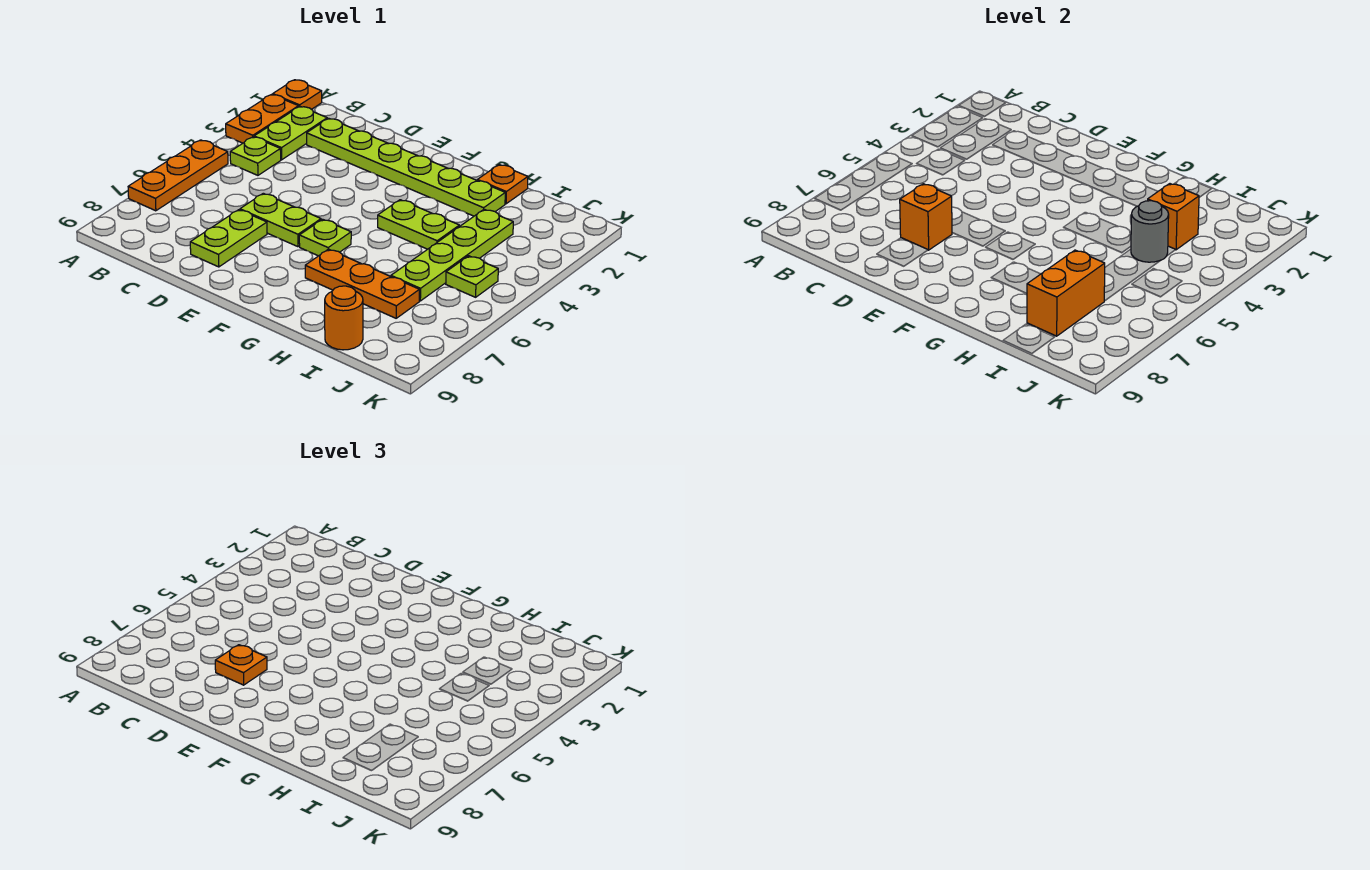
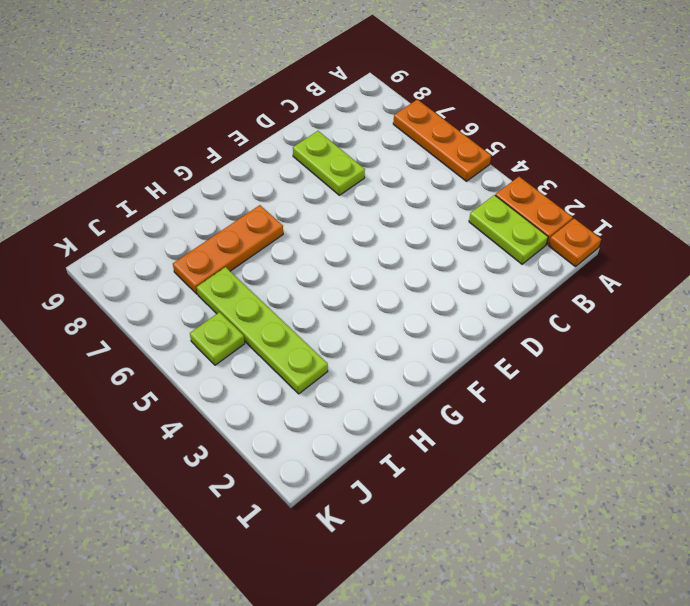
none -> lime 1x1 plate [230,137,281,175]
none -> lime 1x6 plate [307,118,505,216]
none -> lime 1x2 plate [240,193,321,247]

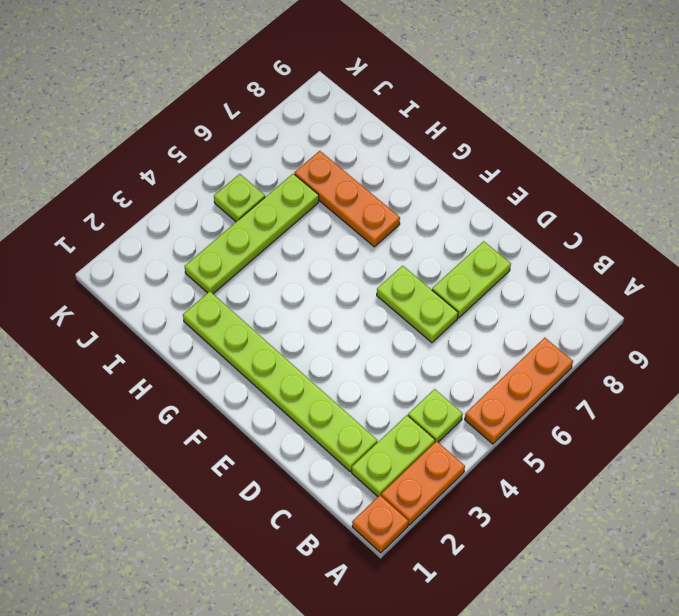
none -> lime 1x1 plate [299,219,351,256]
none -> lime 1x2 plate [378,200,459,249]
none -> orange 1x1 plate [477,165,528,204]

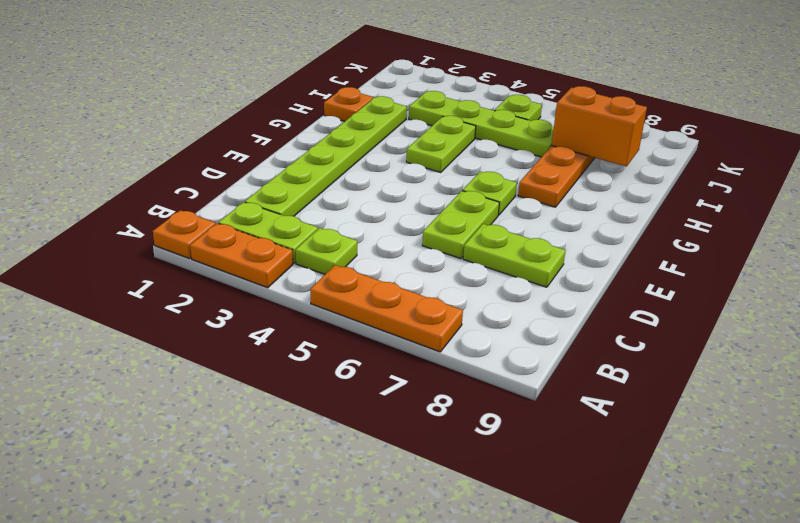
none -> orange 1x1 round brick [325,286,363,350]
none -> orange 1x1 brick [900,184,952,250]
none -> orange 1x1 brick [1148,184,1199,250]

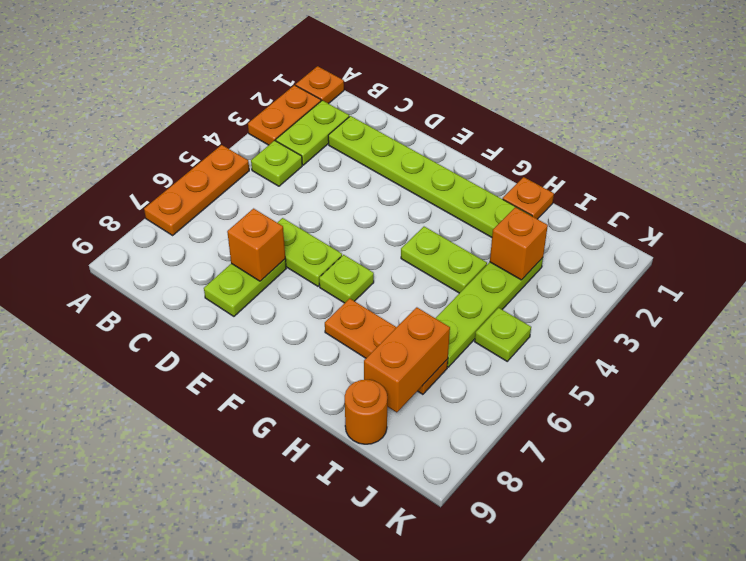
none -> grey 1x1 round brick [1131,201,1169,262]
none -> orange 1x1 plate [215,645,267,685]

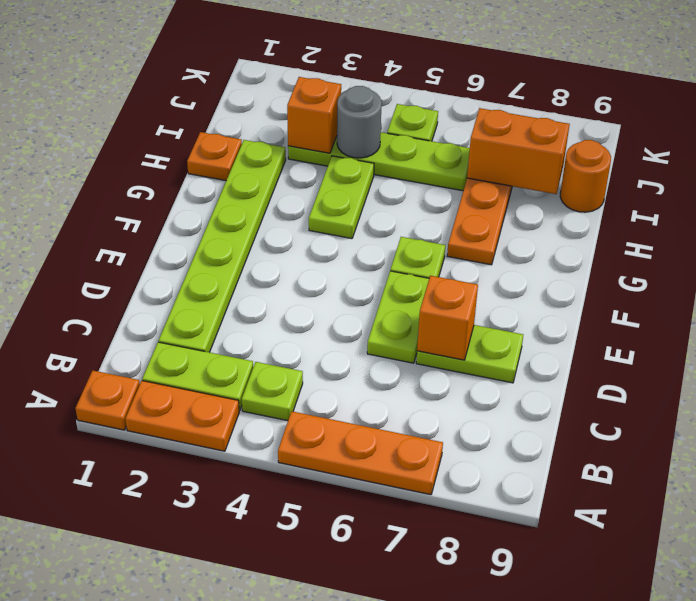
none -> orange 1x1 plate [215,645,267,685]

